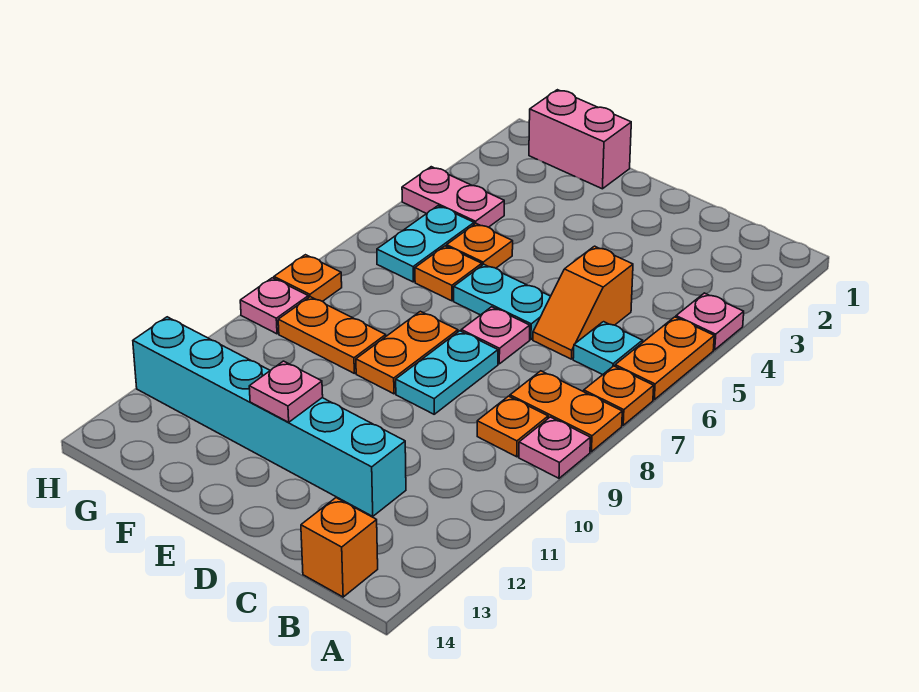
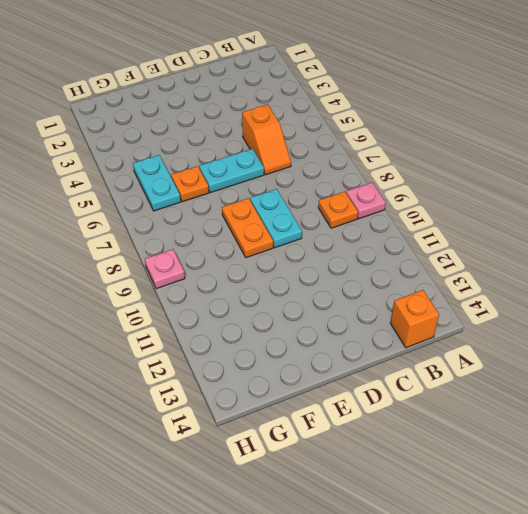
none -> pink 1x1 plate [676,293,744,350]
none -> orange 1x2 plate [615,317,714,400]
none -> orange 1x1 plate [584,366,654,425]

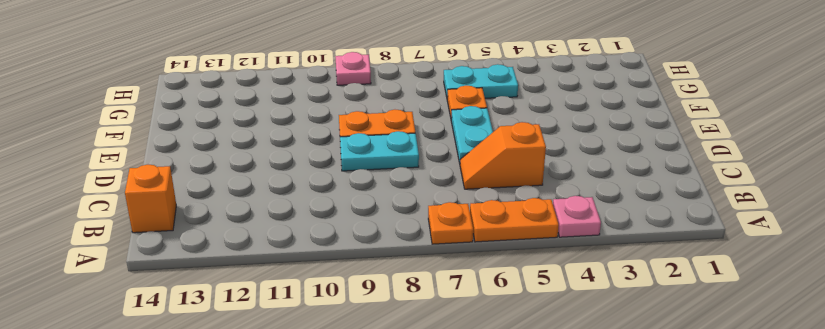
none -> orange 1x2 plate [510,371,622,452]
none -> pink 1x1 plate [519,417,590,478]
none -> cyan 1x1 plate [573,322,642,375]

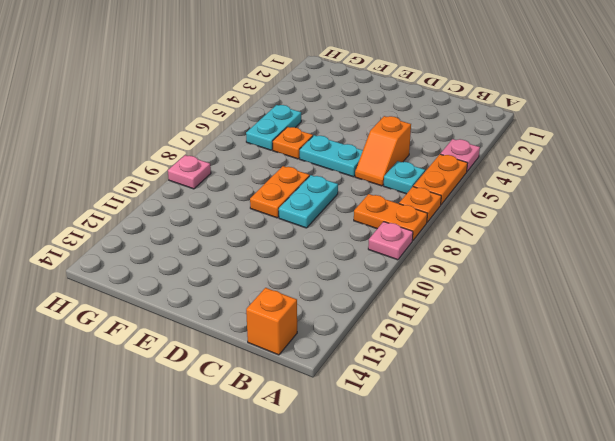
none -> orange 1x1 plate [477,396,548,457]
none -> cyan 1x6 brick [133,317,406,516]
none -> pink 1x1 plate [461,307,530,364]

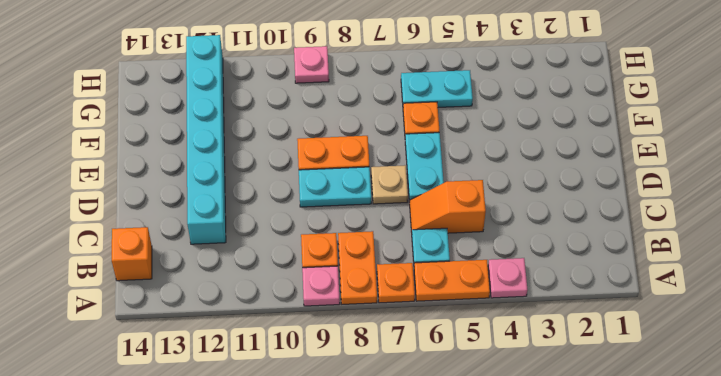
tan 1x1 plate [371,165,408,204] -> pink 1x1 plate [461,307,530,364]
none -> pink 1x2 brick [529,90,631,189]
none -> orange 1x1 plate [447,224,513,268]
none -> orange 1x2 plate [278,297,386,373]

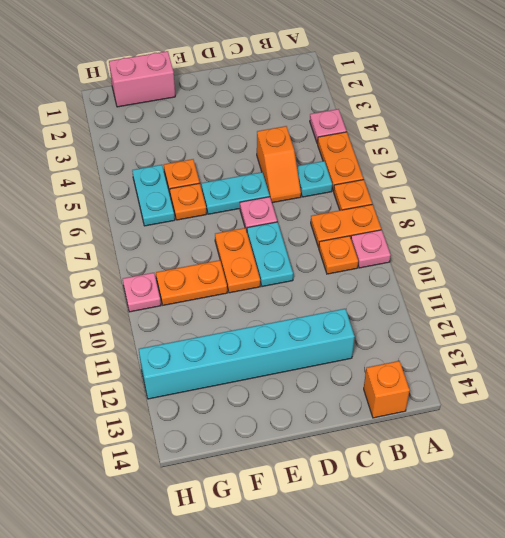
none -> pink 1x2 plate [402,167,504,227]
none -> orange 1x1 plate [274,255,342,301]
none -> pink 1x1 plate [249,361,323,422]

